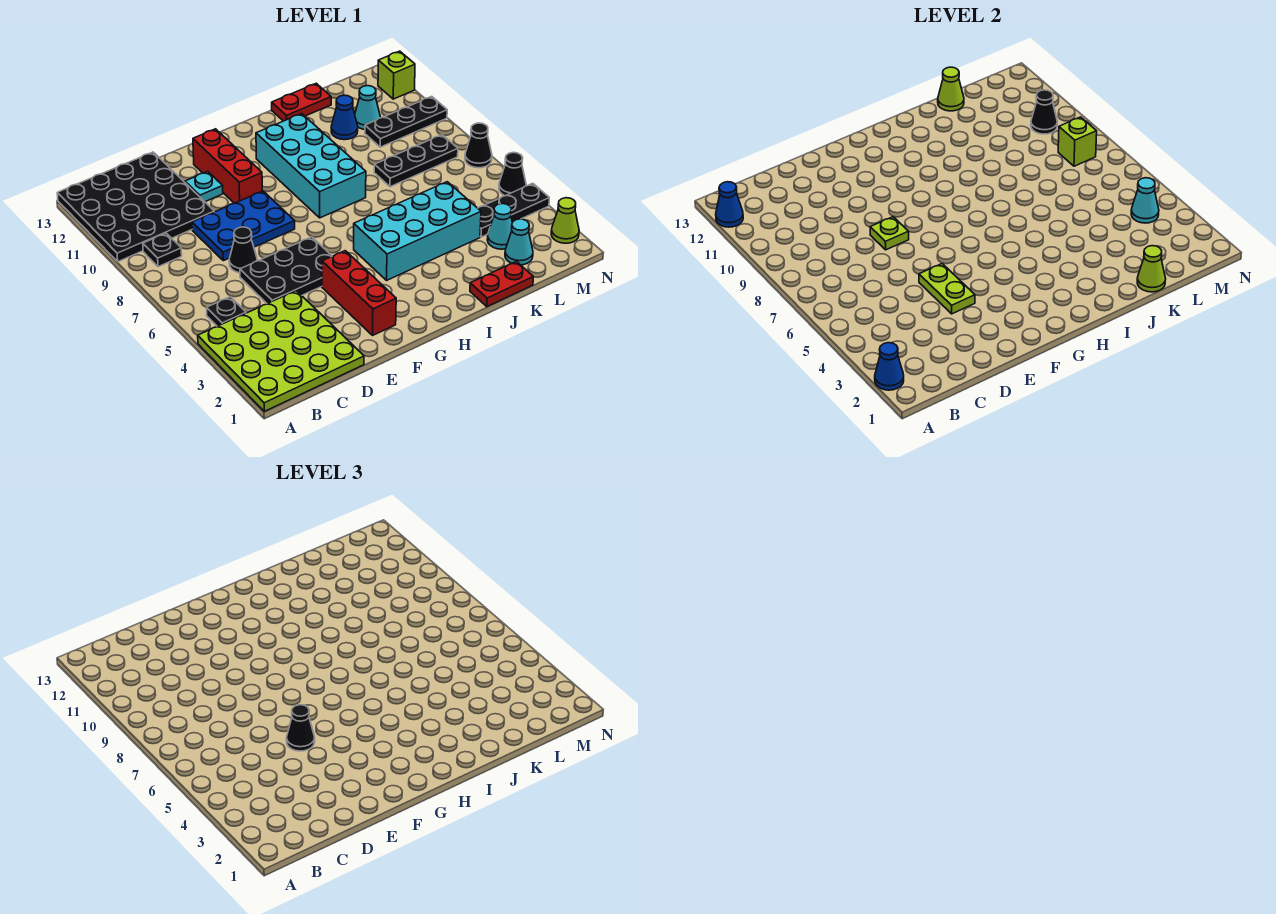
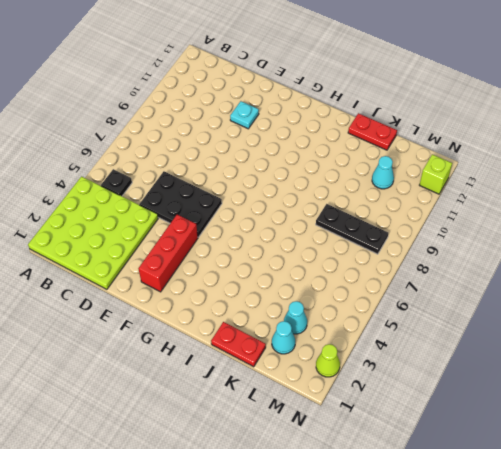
none -> black 4x4 plate [57,152,214,262]
none -> black 1x1 plate [143,233,182,267]
none -> black 1x1 cone [229,227,257,273]
none -> blue 2x3 plate [192,191,295,261]

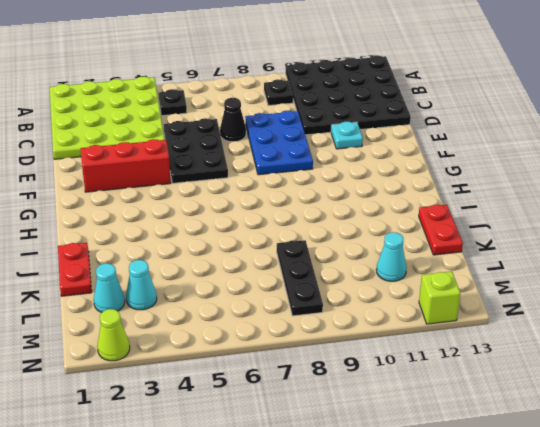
none -> red 1x3 brick [193,129,262,203]
none -> cyan 2x4 brick [354,182,481,280]
none -> cyan 2x4 brick [256,114,366,218]
none -> blue 1x1 cone [331,95,358,140]

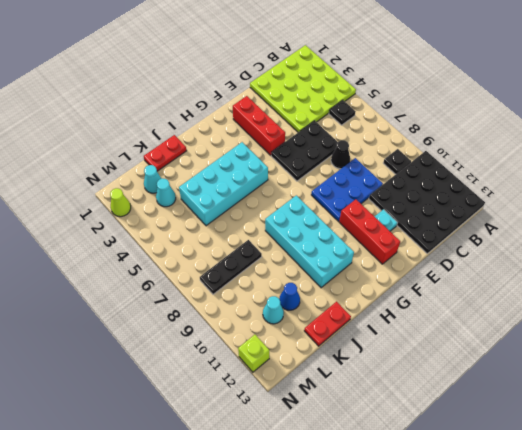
none -> black 1x3 plate [478,183,549,237]
none -> black 1x3 plate [365,96,447,147]
none -> black 1x1 cone [499,152,526,196]
none -> black 1x1 cone [465,123,492,168]

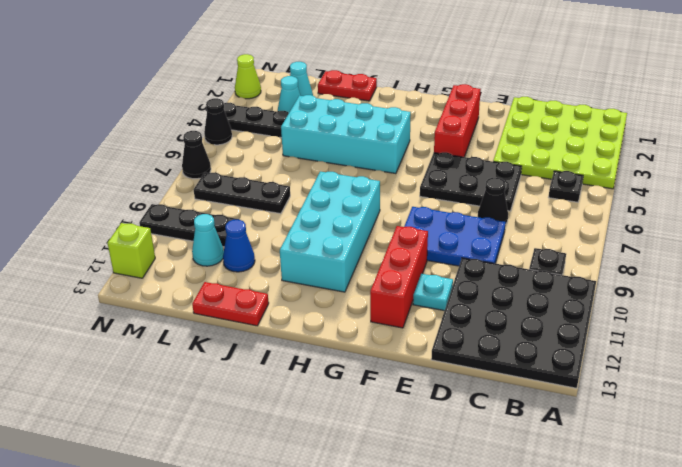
none -> blue 1x1 cone [875,343,904,390]
none -> blue 1x1 cone [716,182,743,227]
none -> lime 1x2 plate [919,264,975,314]
none -> lime 1x1 plate [870,217,909,250]

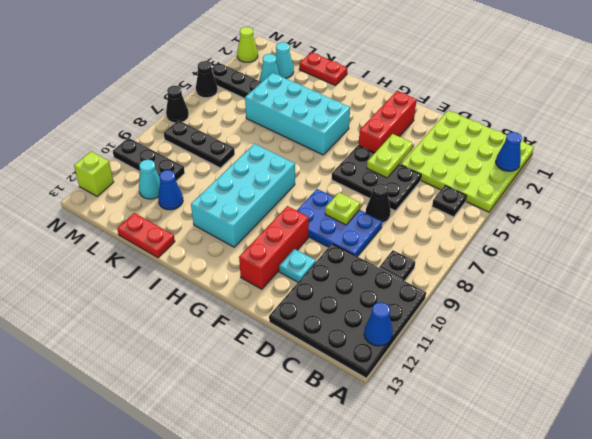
none -> lime 1x1 cone [1137,246,1166,292]
none -> lime 1x1 cone [938,67,964,111]
none -> cyan 1x1 cone [1131,178,1159,223]
none -> lime 1x1 brick [1058,117,1097,166]

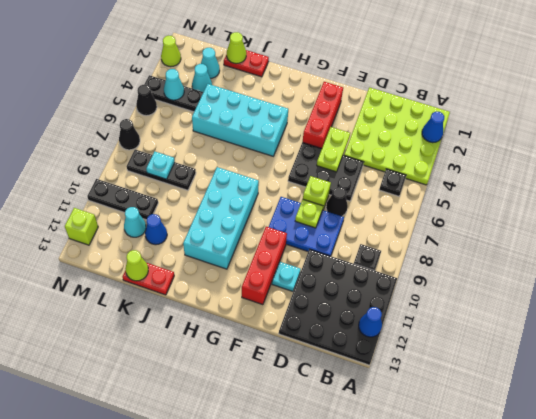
lime 1x1 brick [303,176,331,210] -> lime 1x1 brick moved to [1058,117,1097,166]
cyan 1x1 plate [146,151,175,179] -> none
none -> black 1x1 cone [1031,90,1057,134]
none -> black 1x1 cone [286,705,315,751]

